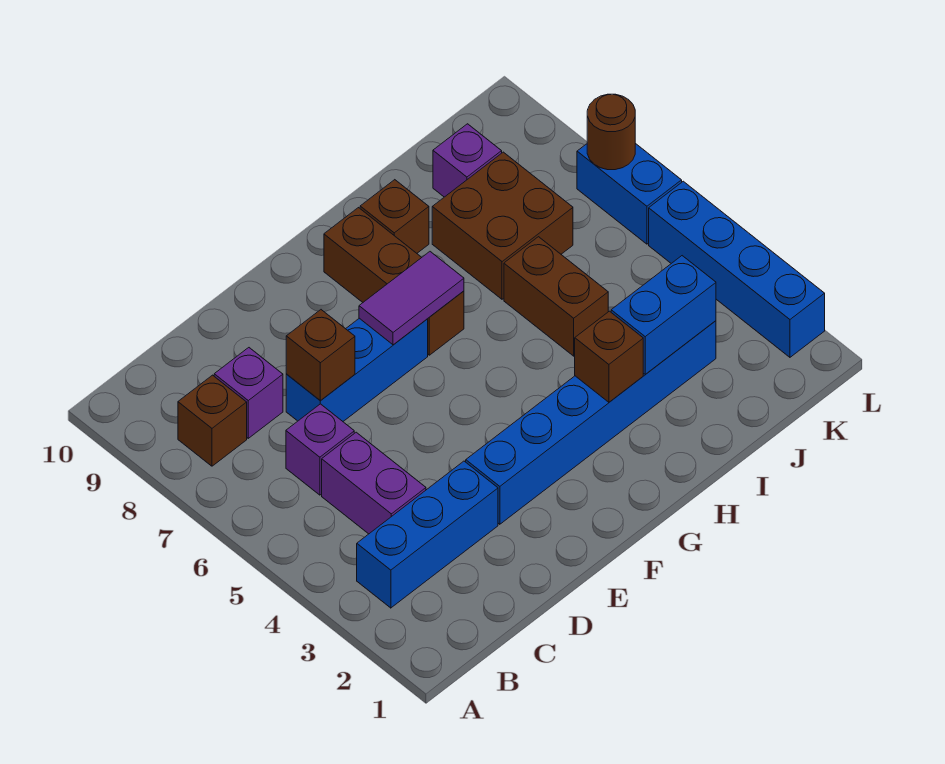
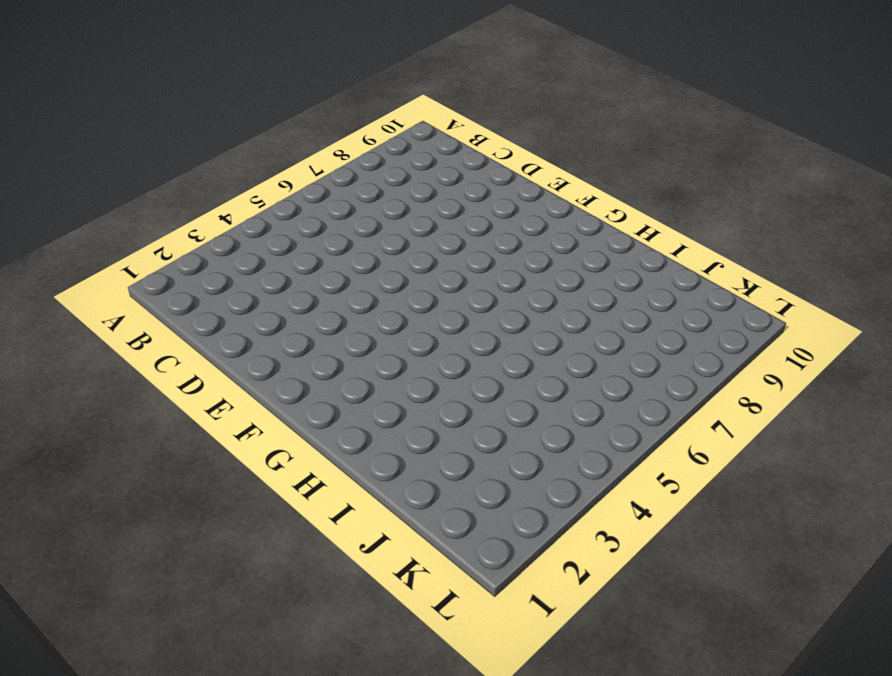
none -> blue 1x3 brick [357,461,498,608]
none -> brown 1x1 brick [178,375,247,466]
none -> purple 1x2 brick [322,432,426,534]

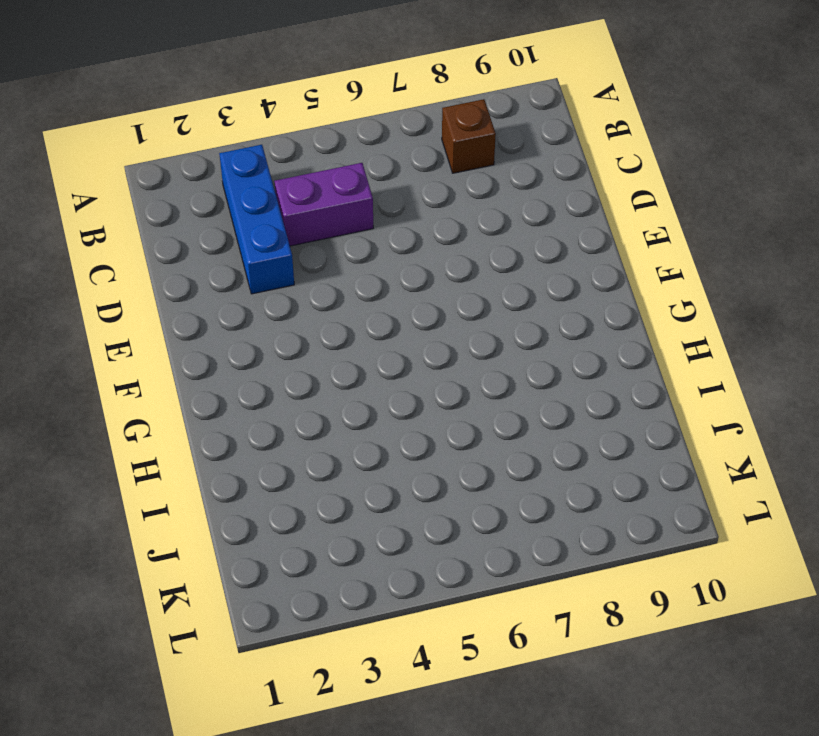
none -> purple 1x1 brick [286,404,354,495]
none -> purple 1x1 brick [214,348,283,438]
none -> blue 1x3 brick [286,318,428,421]

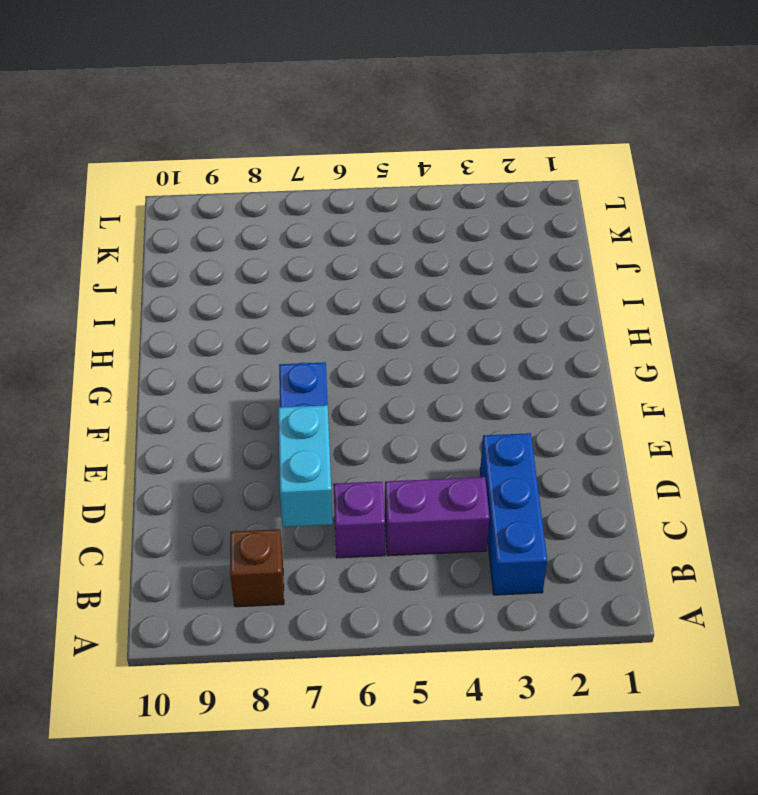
cyan 1x2 brick [278,405,333,527] -> brown 1x1 brick [286,310,355,400]
none -> purple 1x1 brick [214,348,283,438]
none -> blue 1x6 brick [466,321,716,524]
none -> brown 1x3 brick [324,208,464,355]

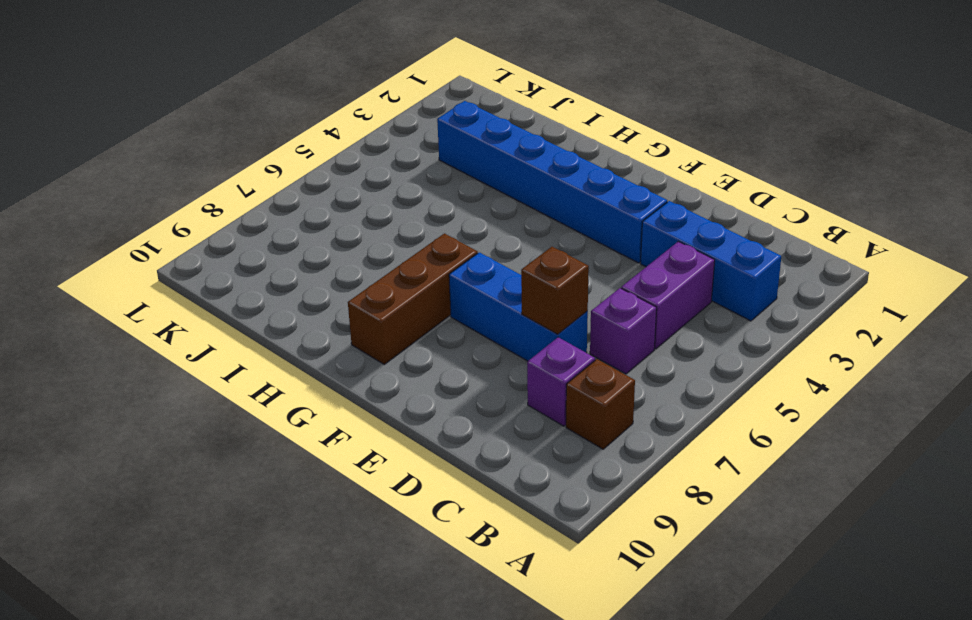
none -> brown 1x1 brick [360,180,429,253]
none -> brown 1x2 brick [504,237,608,356]
none -> brown 2x2 brick [432,152,573,299]

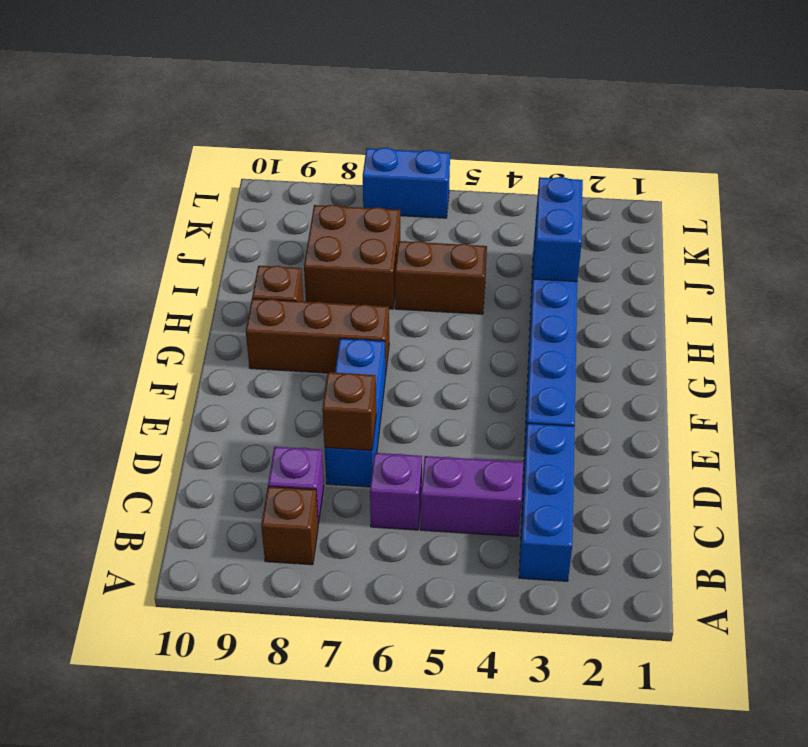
none -> purple 1x1 brick [433,124,502,197]
none -> blue 1x4 brick [649,181,825,357]
none -> purple 1x2 tile [359,252,464,345]

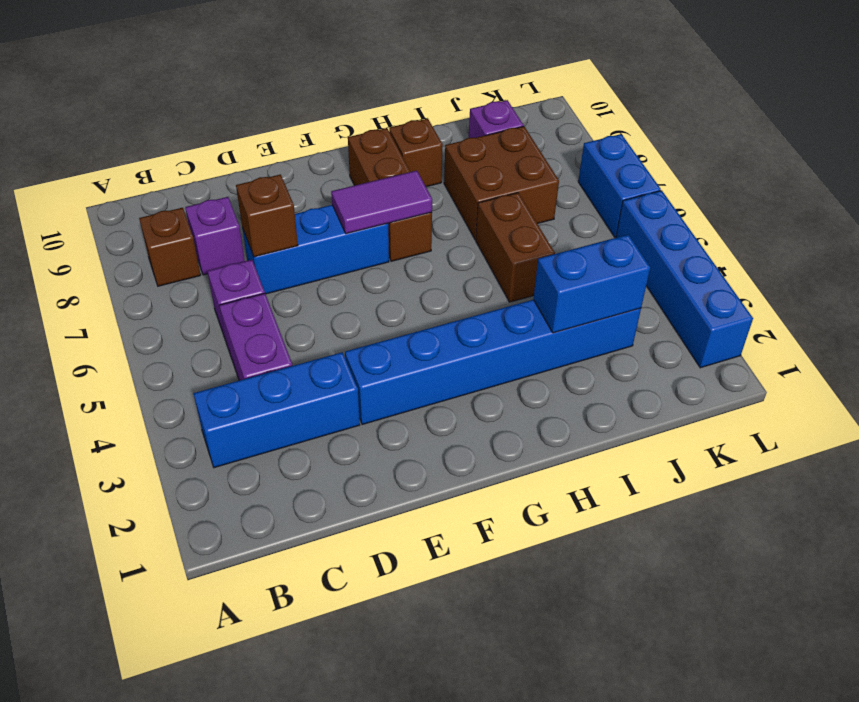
none -> brown 1x1 brick [575,311,643,402]
none -> brown 1x1 round brick [587,94,635,170]

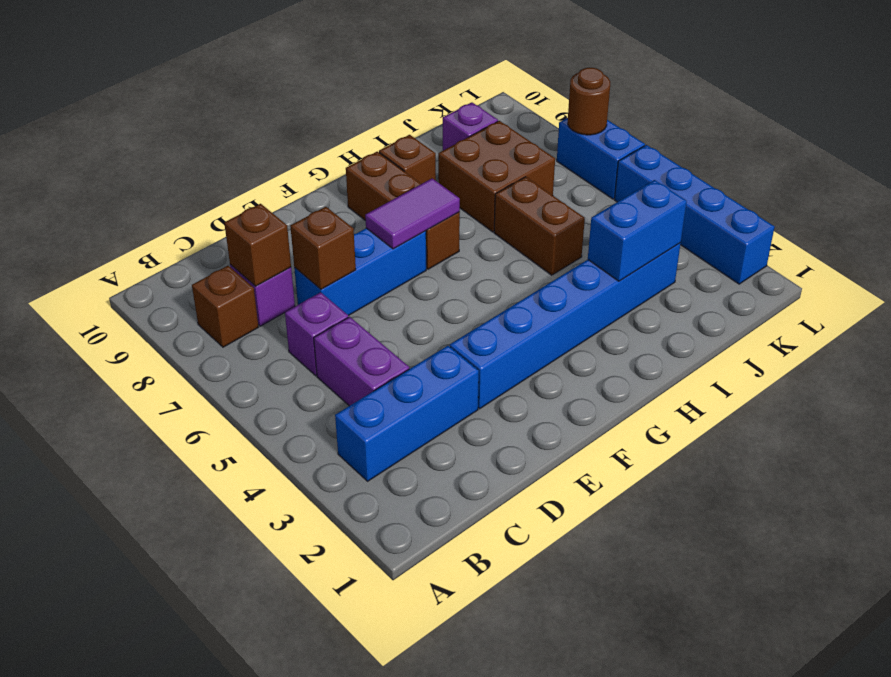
brown 1x1 brick [224,204,291,286] -> brown 1x1 brick moved to [575,311,643,402]

